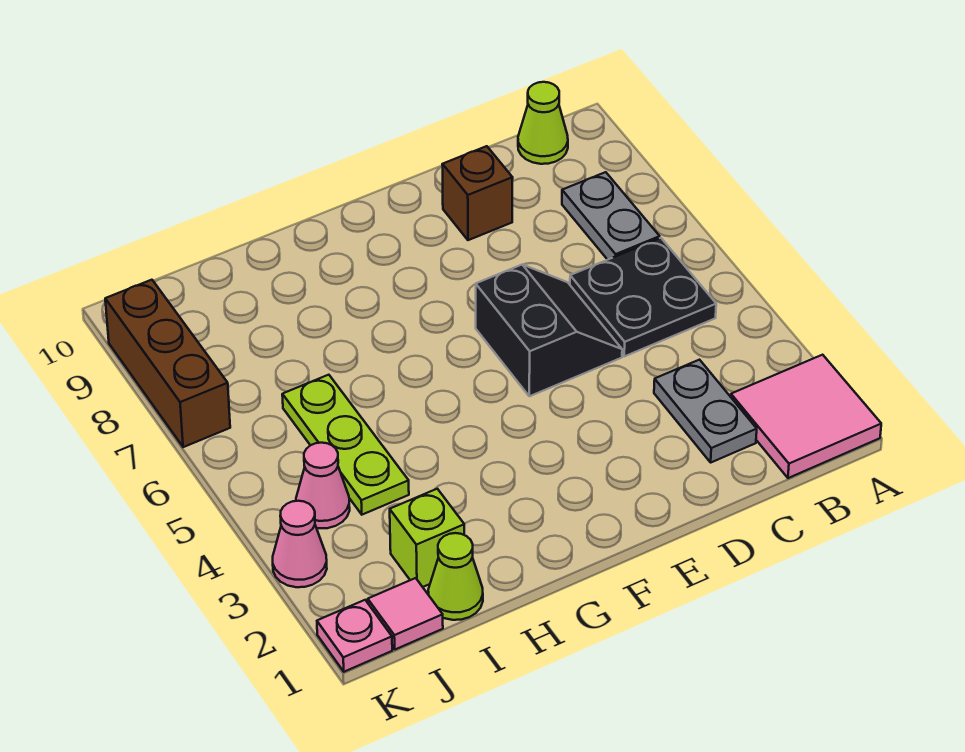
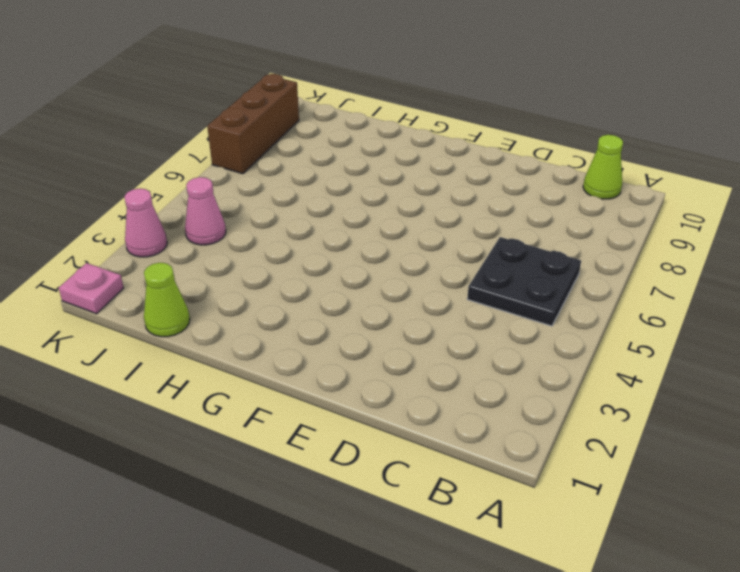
none -> pink 2x2 tile [731,355,881,478]
none -> grey 1x2 plate [562,172,660,260]
none -> grey 1x2 plate [654,360,757,462]

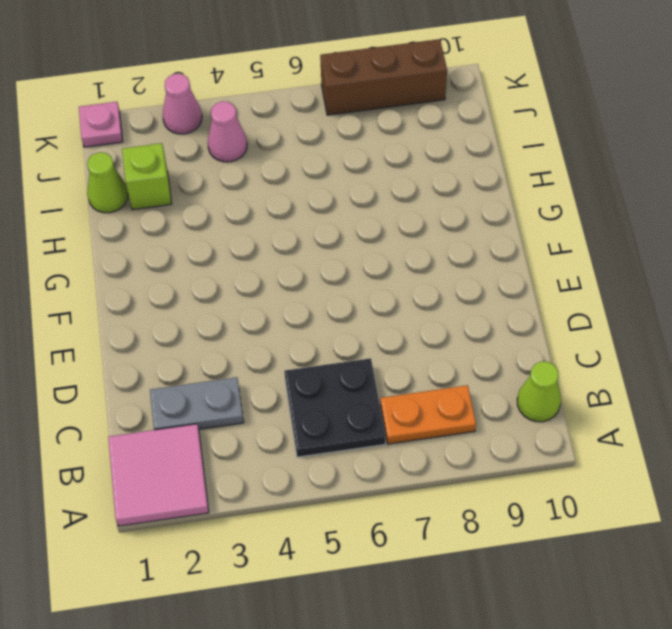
orange 1x2 plate [380,385,476,444] -> grey 1x2 plate [562,172,660,260]
none -> black 2x2 slope [476,265,622,396]
none -> brown 1x1 brick [442,146,513,240]
none -> lime 1x3 plate [282,375,409,515]

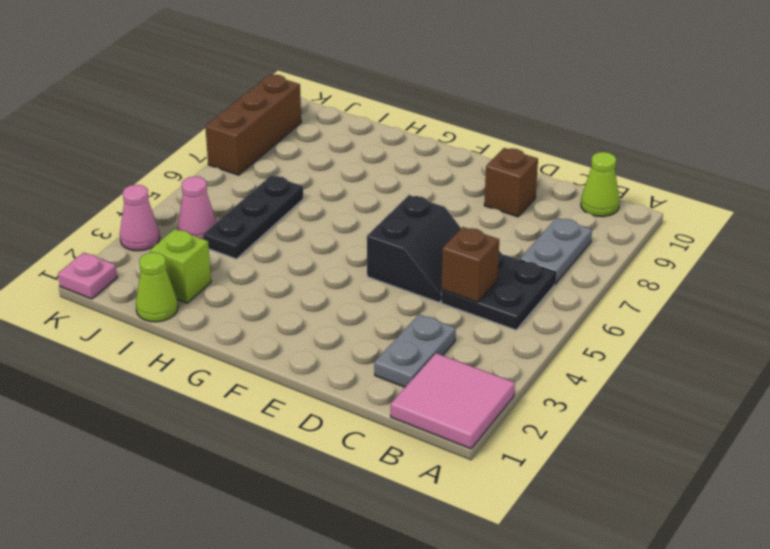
brown 1x1 brick [441,227,499,302] -> none
black 1x3 plate [203,175,303,259] -> lime 1x3 plate [282,375,409,515]
none -> pink 1x1 tile [368,578,443,649]

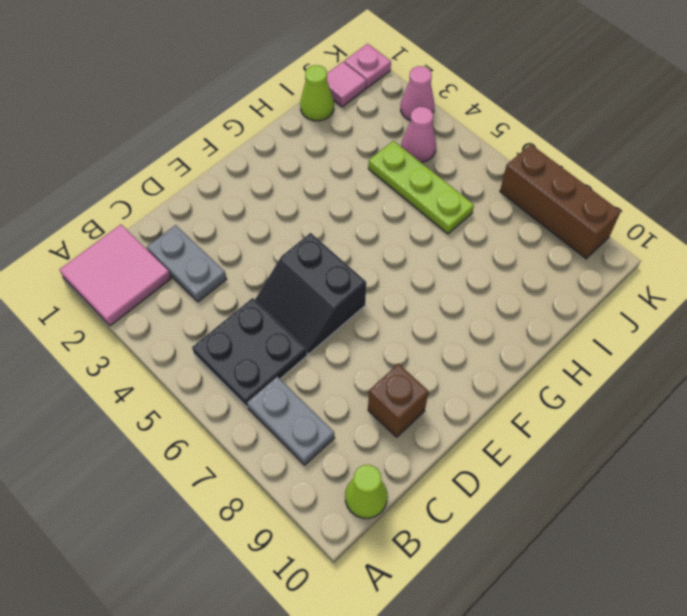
none -> lime 1x1 brick [390,489,464,587]

